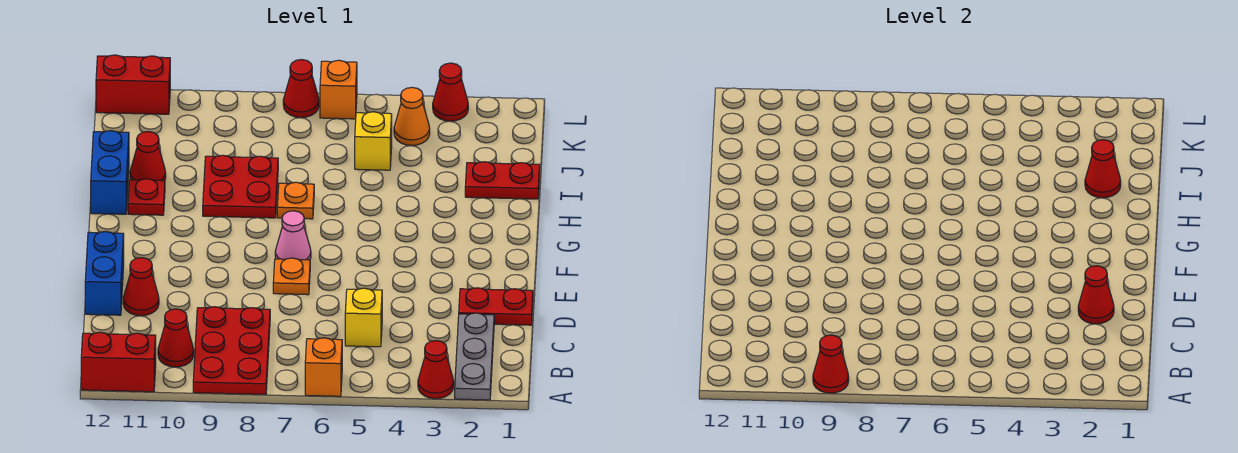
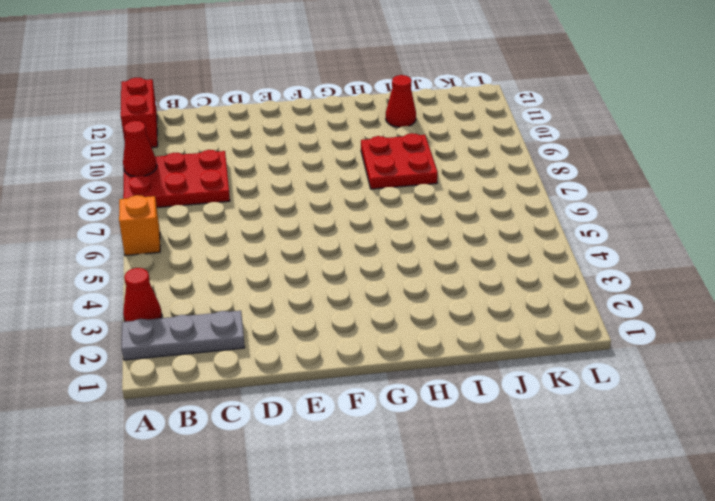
none -> red 1x1 cone [158,309,194,367]
none -> yellow 1x1 brick [345,288,382,347]
none -> red 1x2 plate [459,288,533,325]

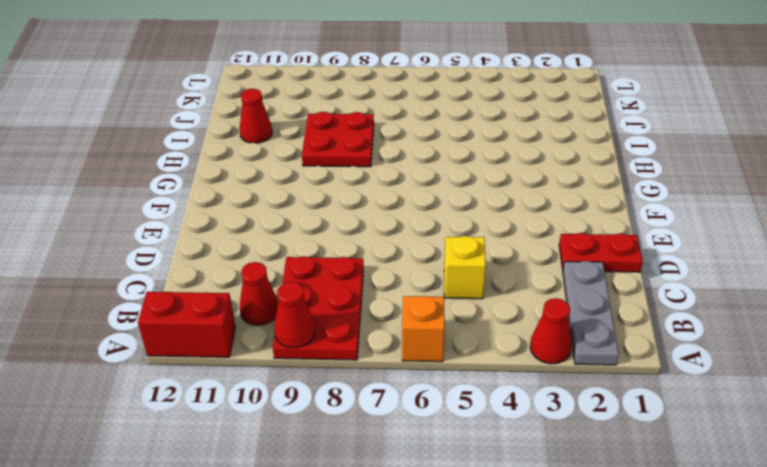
none -> red 1x1 cone [123,258,159,316]
none -> blue 1x2 brick [85,232,124,315]
none -> orange 1x1 plate [273,258,310,295]

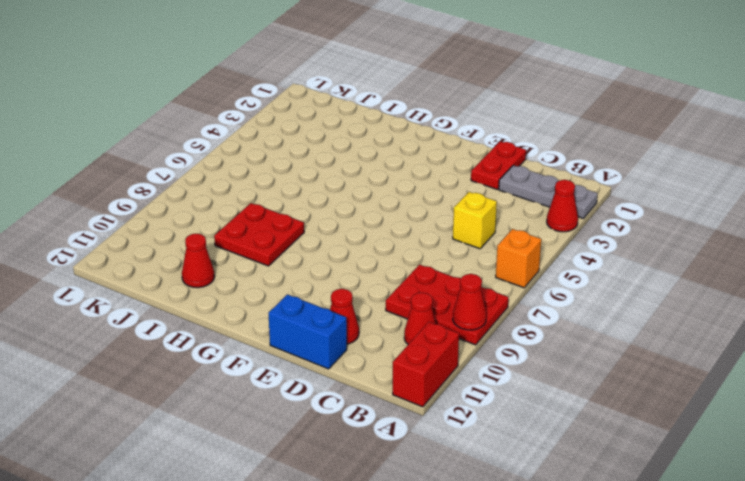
none -> orange 1x1 plate [273,258,310,295]
none -> pink 1x1 cone [275,211,311,260]
none -> orange 1x1 plate [277,182,314,219]

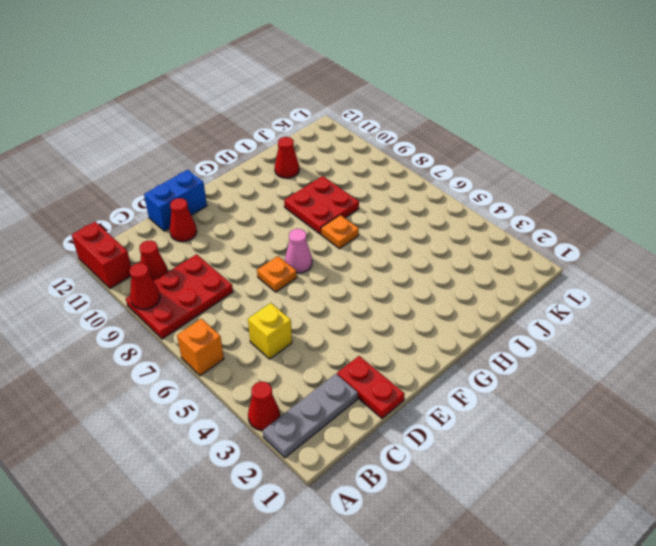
none -> red 1x1 plate [128,179,165,215]
none -> blue 1x2 brick [91,131,129,214]
none -> red 1x2 plate [465,162,540,199]

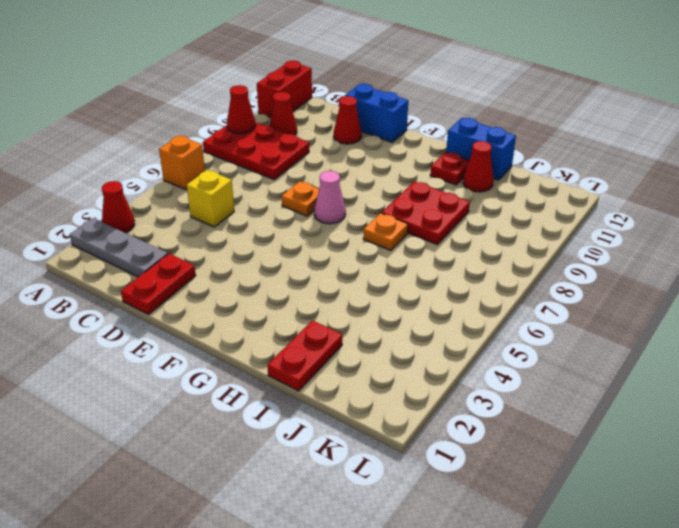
none -> yellow 1x1 brick [355,112,392,170]
none -> orange 1x1 cone [394,87,430,146]
none -> red 1x1 cone [433,63,468,121]

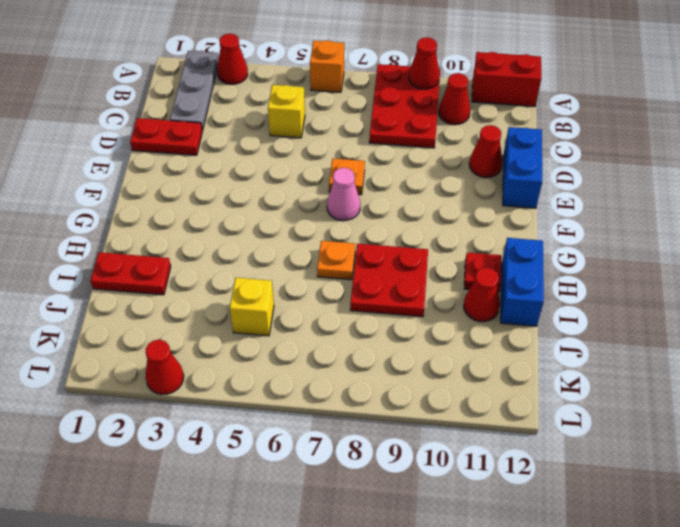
none -> orange 1x1 cone [394,87,430,146]
none -> orange 1x1 brick [320,60,357,119]
none -> red 1x1 cone [283,60,319,118]

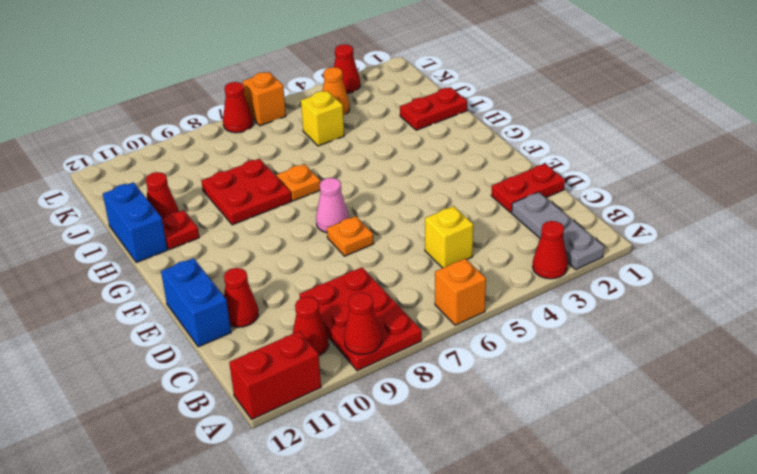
none -> red 1x2 brick [96,55,170,114]
none -> red 1x1 cone [1078,266,1114,324]
none -> red 1x1 cone [1085,140,1121,198]

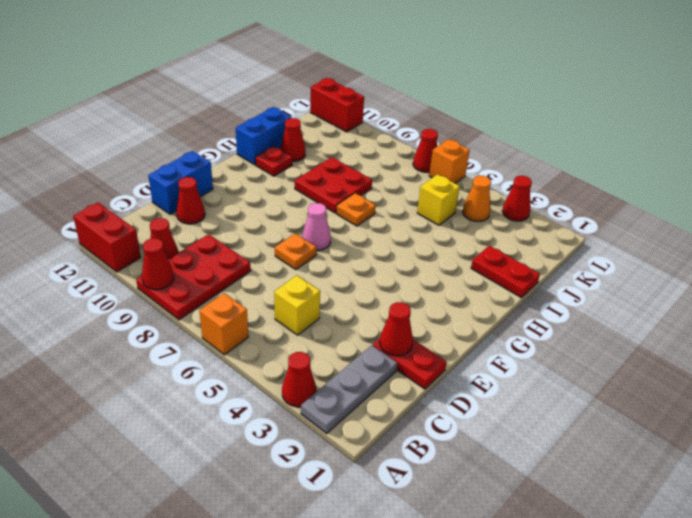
none -> red 1x1 cone [1085,140,1121,198]

